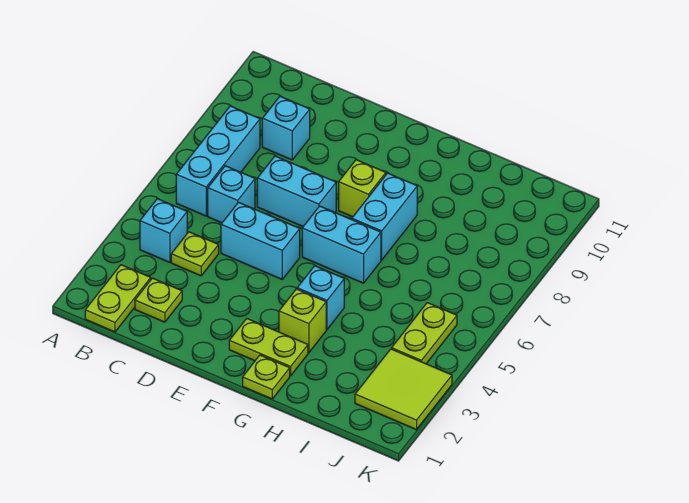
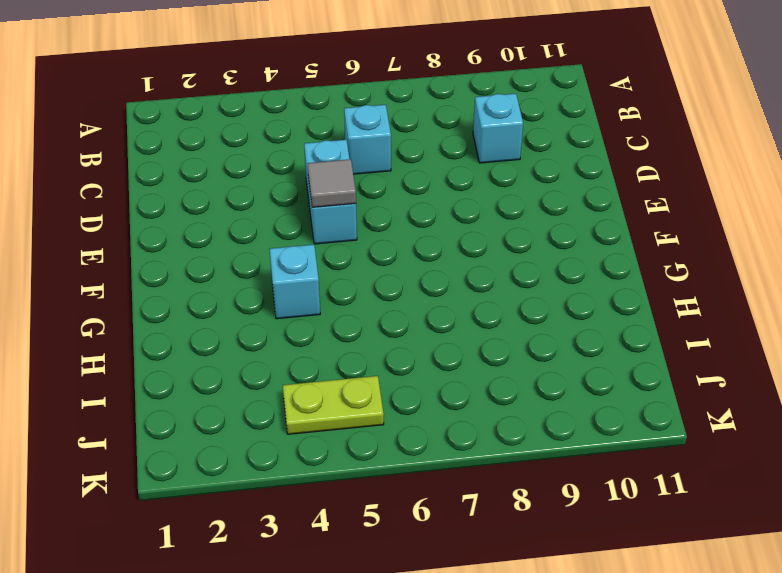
grey 1x1 tile [308,159,356,207] -> none
none -> lime 1x2 plate [85,265,151,332]
none -> cyan 1x1 brick [140,199,187,263]
none -> cyan 1x3 brick [176,106,260,216]

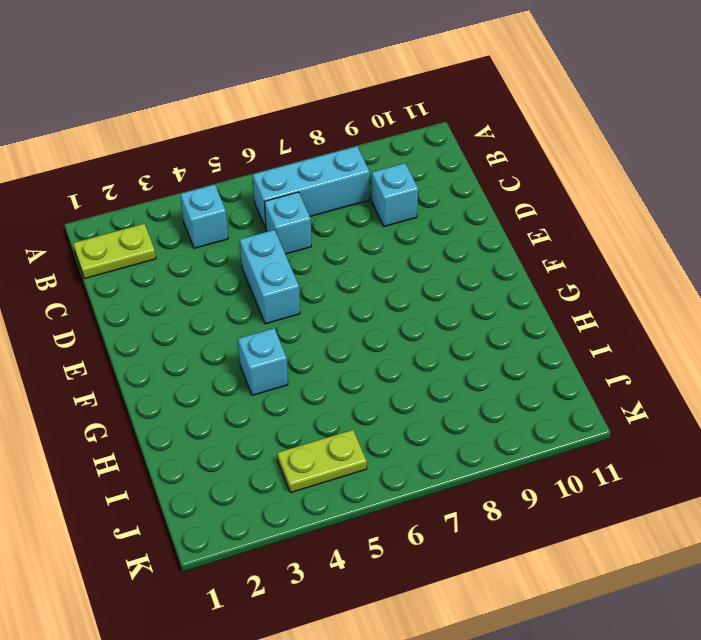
none -> lime 1x1 plate [135,278,182,322]
none -> lime 1x1 plate [171,232,219,276]
none -> cyan 1x2 brick [257,156,336,226]

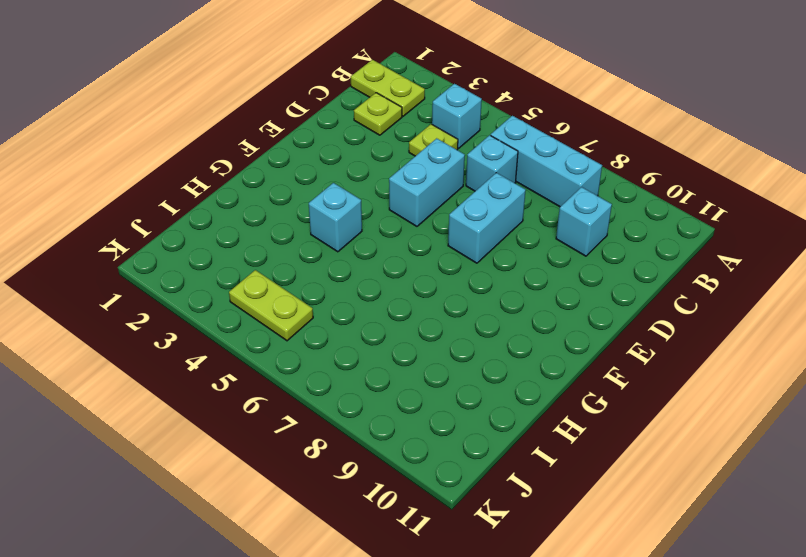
none -> lime 1x2 plate [229,319,308,376]
none -> cyan 1x2 brick [302,206,381,283]
none -> lime 1x1 brick [339,160,386,217]

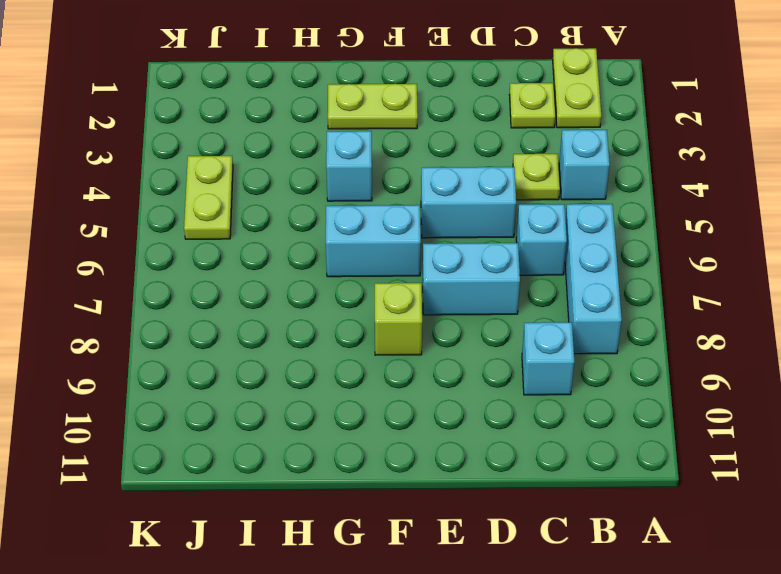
none -> lime 1x1 plate [243,355,290,399]
none -> lime 1x1 brick [279,289,326,353]
none -> cyan 1x2 brick [352,173,417,260]

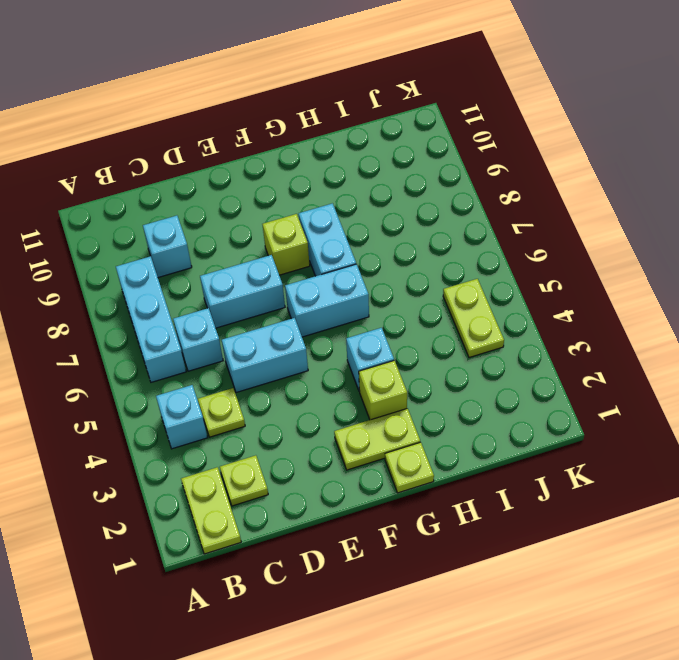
none -> lime 2x2 tile [355,349,452,430]

